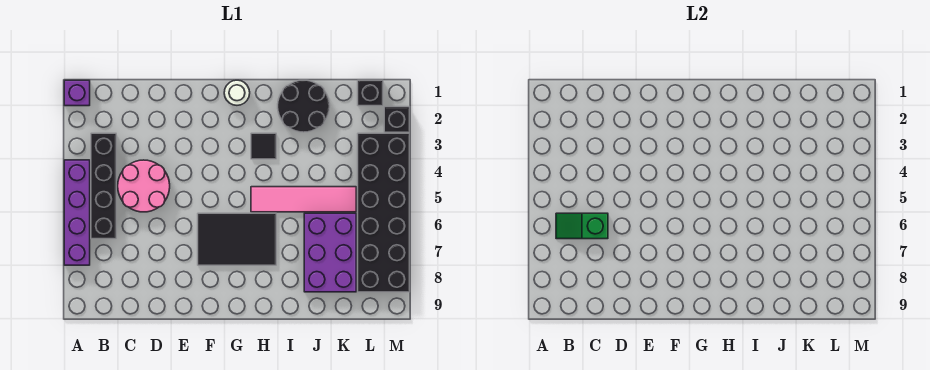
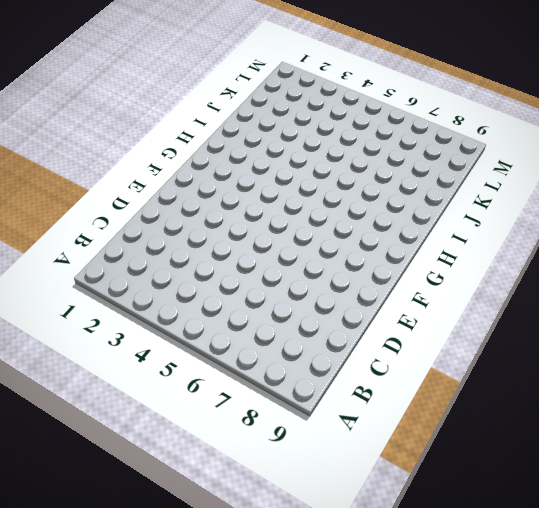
none -> purple 1x1 brick [64,80,90,106]
none -> purple 1x4 brick [64,160,90,265]
none -> black 1x4 brick [91,133,116,239]

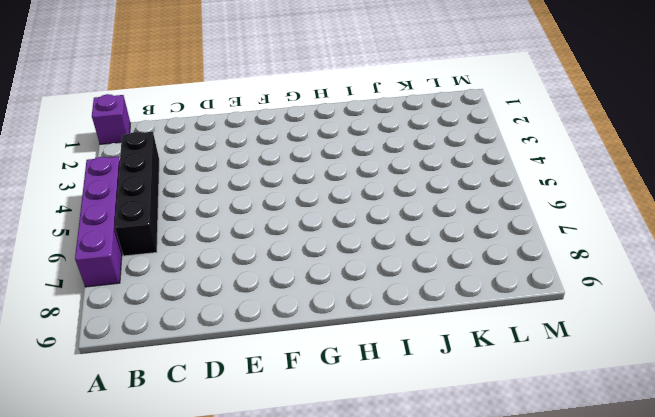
none -> pink 2x2 round brick [118,160,170,212]
none -> black 2x3 tile [198,213,276,265]
none -> white 1x1 round brick [224,80,250,105]

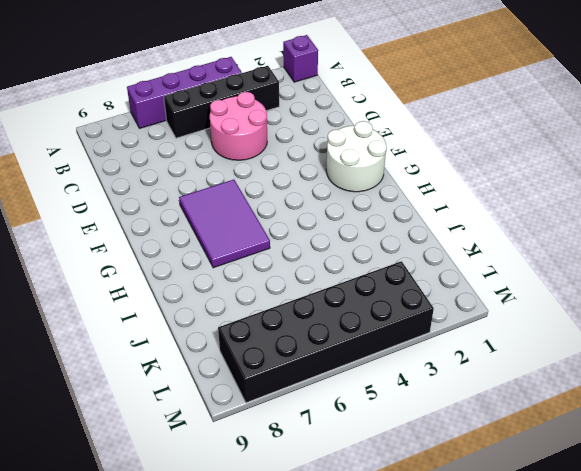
white 2x2 round brick [326,121,387,192] -> white 1x1 round brick [224,80,250,105]
purple 2x3 tile [179,180,270,268] -> black 2x3 tile [198,213,276,265]
none -> black 1x1 tile [251,133,276,159]
none -> pink 1x4 tile [251,187,356,212]
none -> black 2x2 round brick [278,80,330,132]

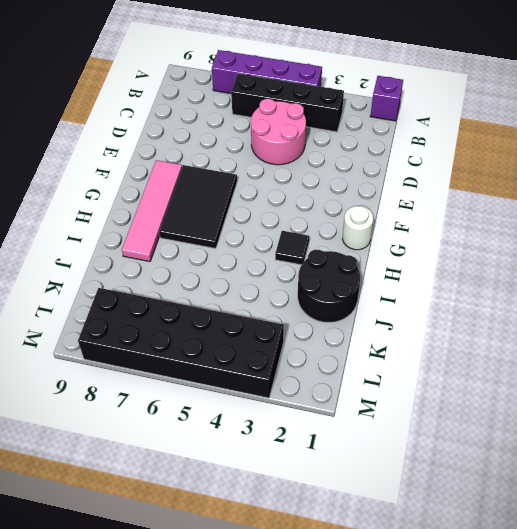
pink 1x4 tile [122,160,182,262] -> pink 1x4 tile moved to [251,187,356,212]
none -> purple 2x3 brick [304,213,356,292]
none -> black 1x1 brick [358,80,383,106]
none -> black 1x1 brick [384,107,410,132]

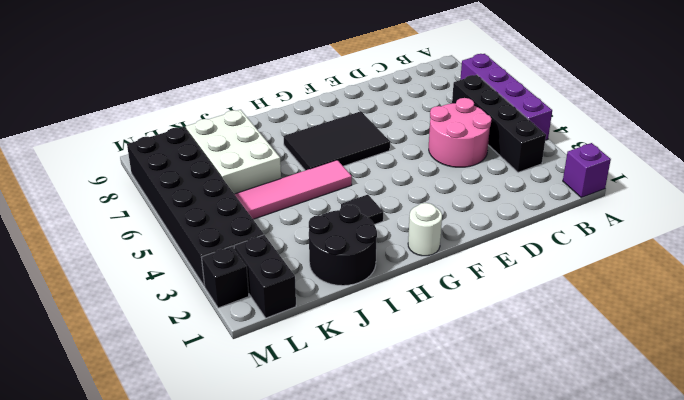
white 2x3 brick [186,110,281,194] -> purple 2x3 brick [304,213,356,292]
black 1x2 brick [234,235,296,318] -> black 1x1 brick [358,80,383,106]
none -> green 1x2 slope [556,213,608,239]

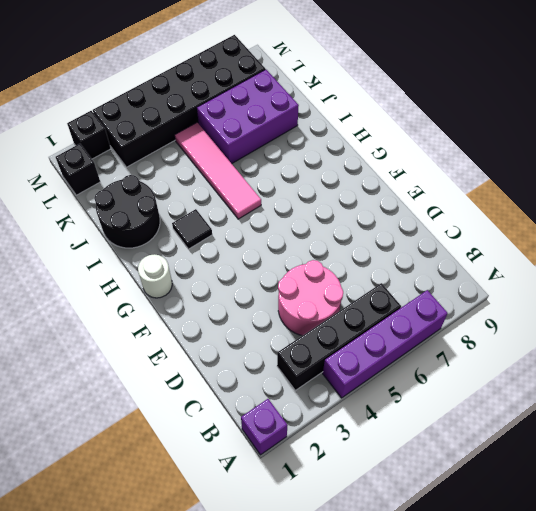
none -> black 2x3 tile [198,213,276,265]
none -> green 1x2 slope [556,213,608,239]

